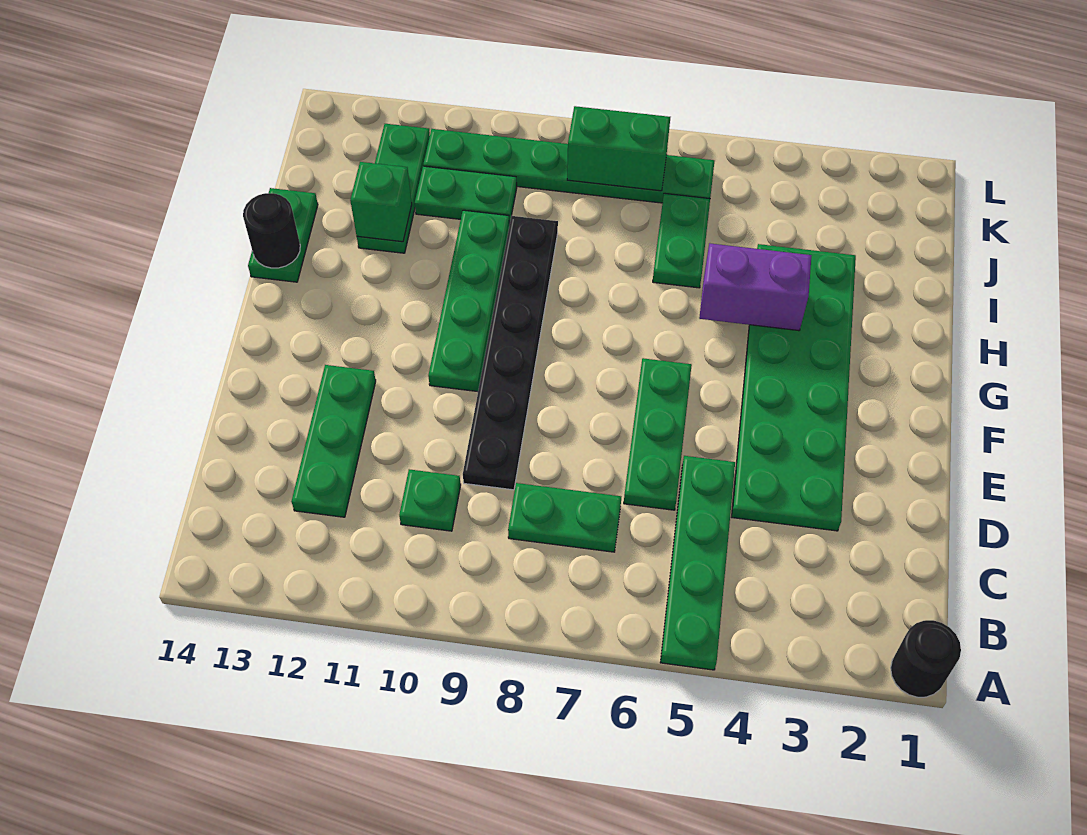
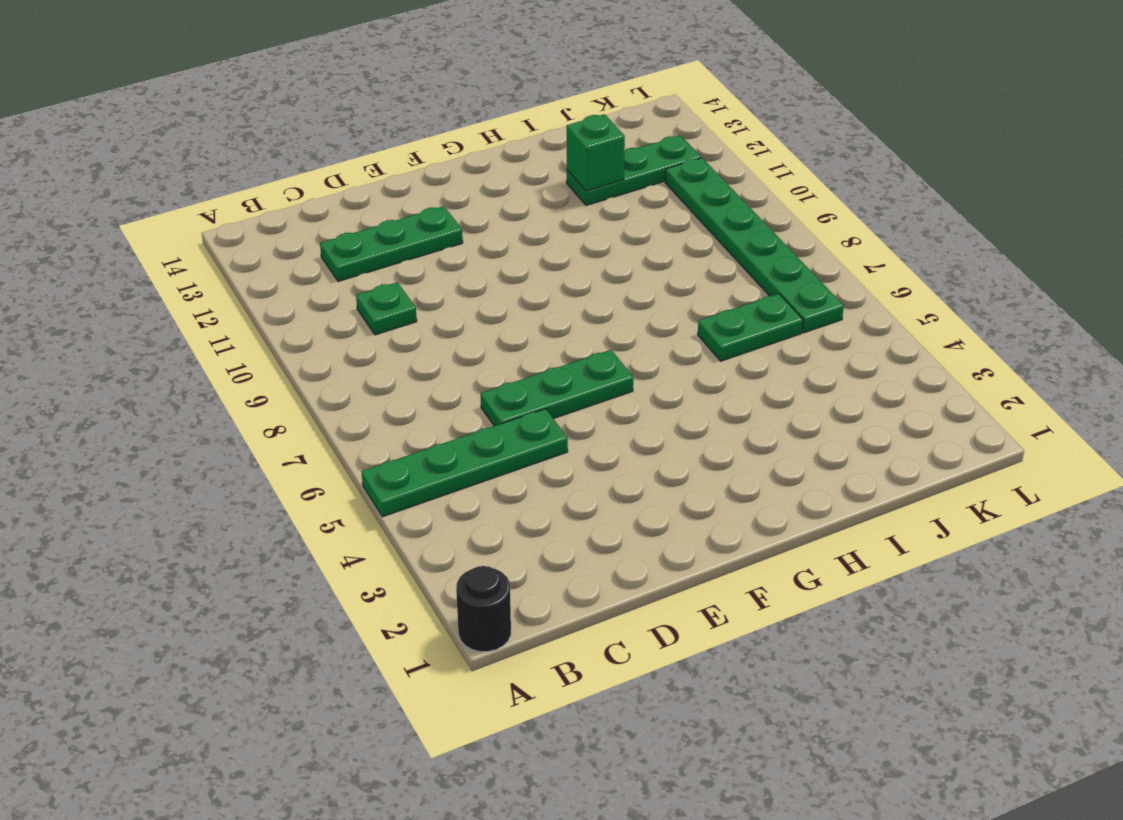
none -> green 1x2 plate [508,483,621,552]
none -> green 2x6 plate [732,244,856,531]
none -> black 1x6 plate [463,216,558,490]

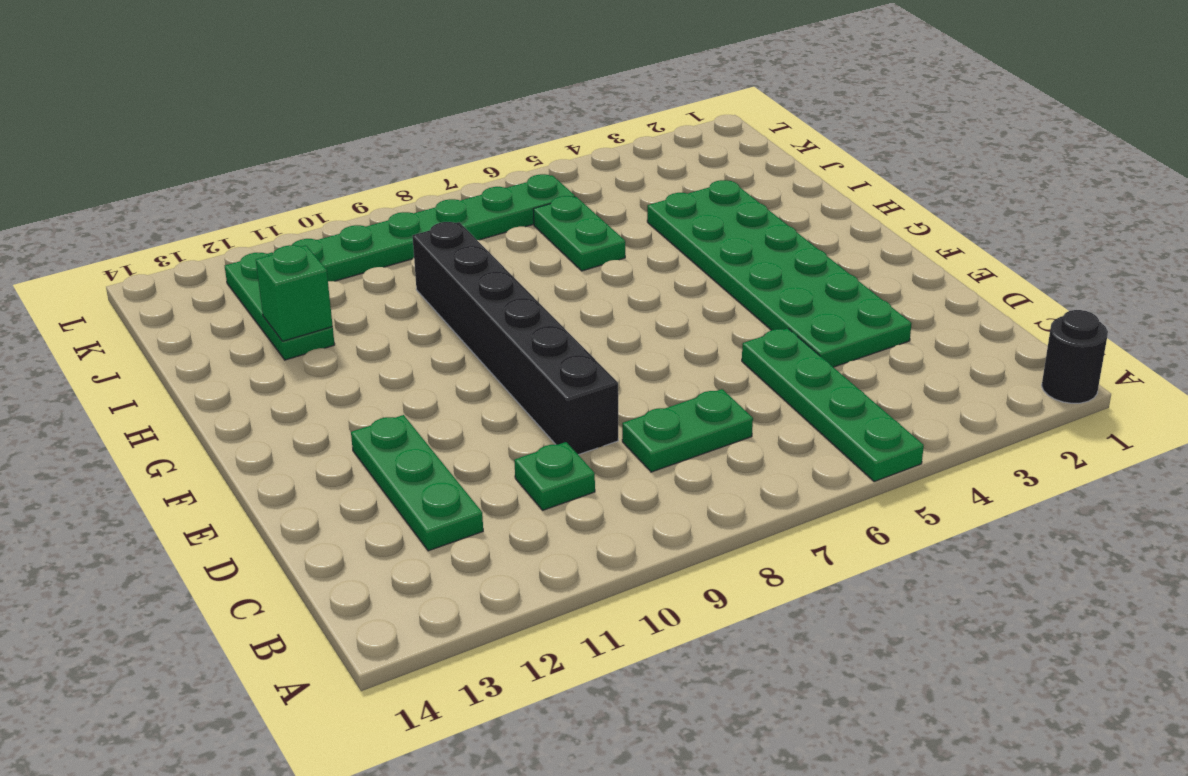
black 1x6 brick [413,222,618,455] -> black 1x6 plate [463,216,558,490]
none -> green 1x3 plate [624,358,692,510]
none -> green 1x4 plate [428,210,509,392]
none -> green 1x2 plate [248,188,318,282]

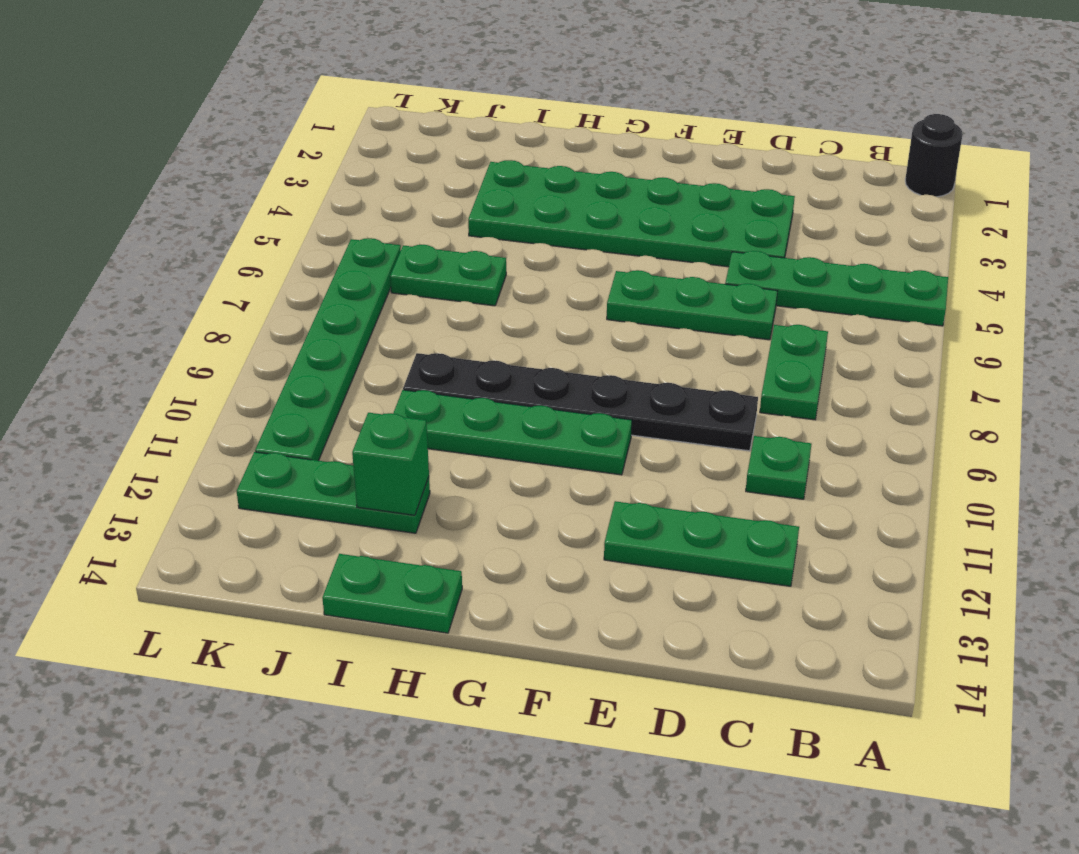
none -> green 1x2 plate [415,166,517,225]
none -> purple 1x2 brick [699,243,812,331]
none -> black 1x1 round brick [243,193,300,268]

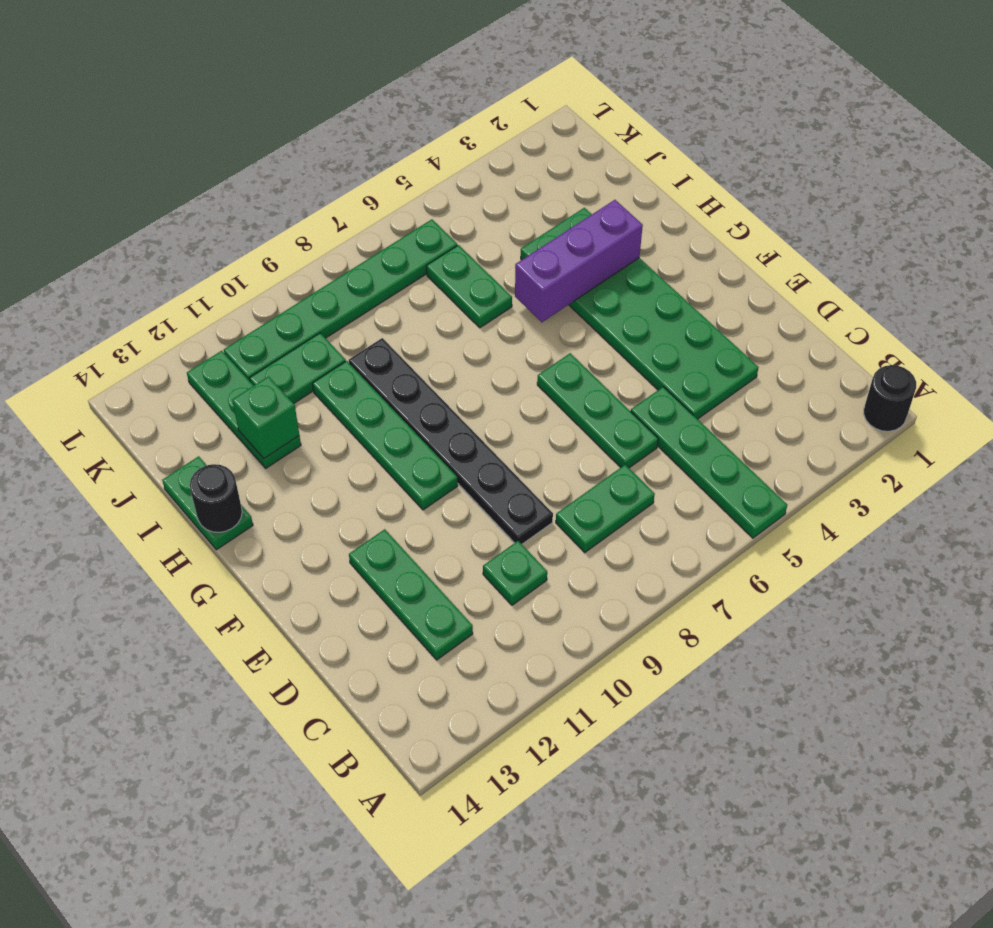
purple 1x3 brick [515,200,643,322] -> purple 1x2 brick [699,243,812,331]
none -> green 1x2 brick [567,106,670,191]

